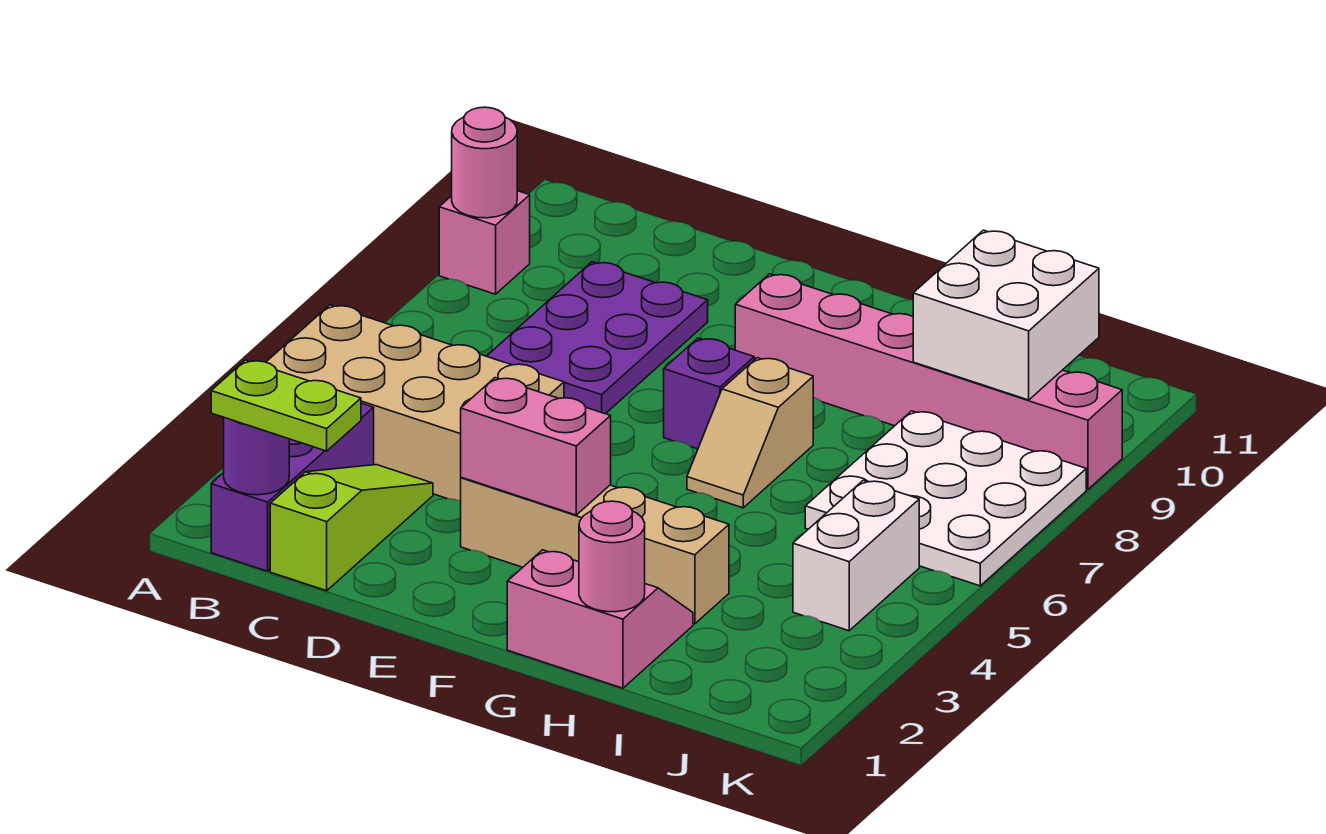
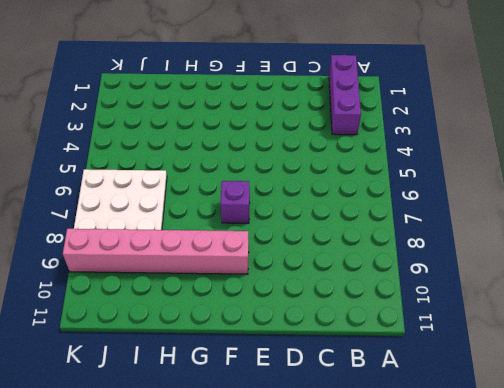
none -> tan 2x4 brick [266,305,564,501]
none -> pink 1x1 brick [439,191,530,294]
none -> lime 1x3 slope [270,465,433,591]

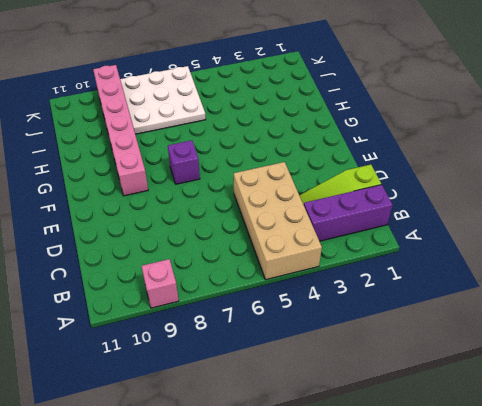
none -> purple 2x3 plate [487,262,708,414]
none -> tan 1x4 brick [461,477,729,624]
none -> pink 2x2 slope [507,550,693,688]

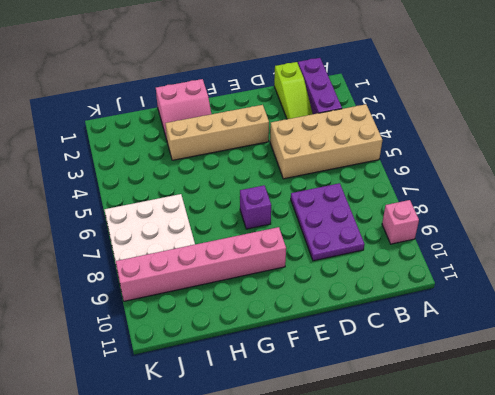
none -> tan 1x2 slope [687,358,813,508]
none -> white 1x2 brick [793,481,919,631]
none -> pink 1x1 round brick [452,107,517,218]

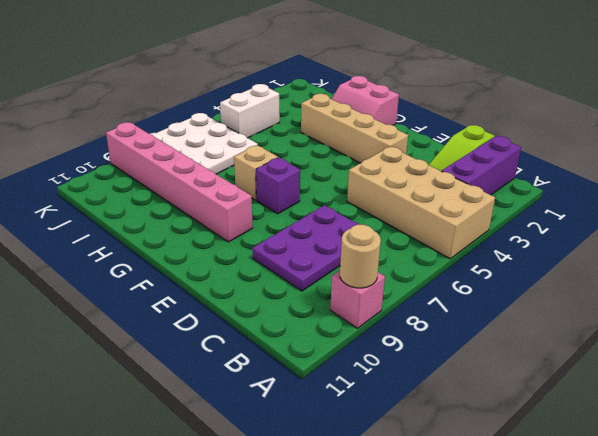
tan 1x1 round brick [340,225,381,288] -> pink 1x1 round brick [452,107,517,218]
none -> purple 1x1 round brick [224,418,289,495]
none -> pink 1x2 brick [461,378,611,515]
none -> pink 1x1 round brick [579,501,645,612]

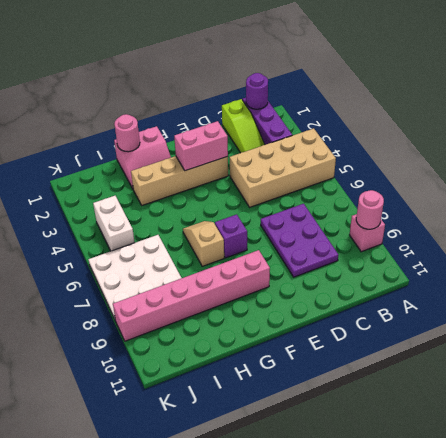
none -> white 2x2 brick [913,230,1099,400]
none -> lime 1x2 plate [211,360,361,451]

